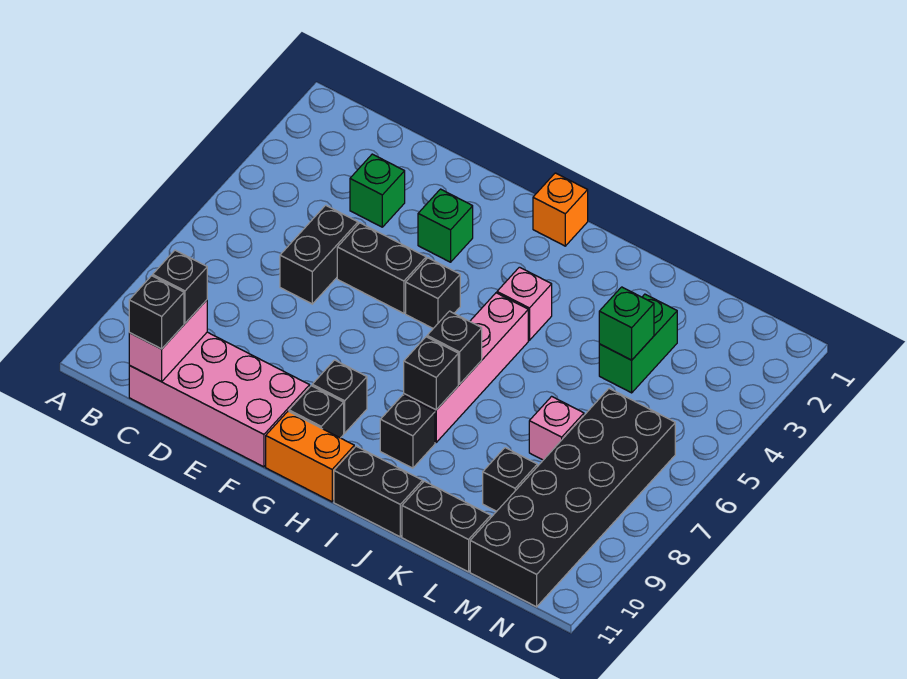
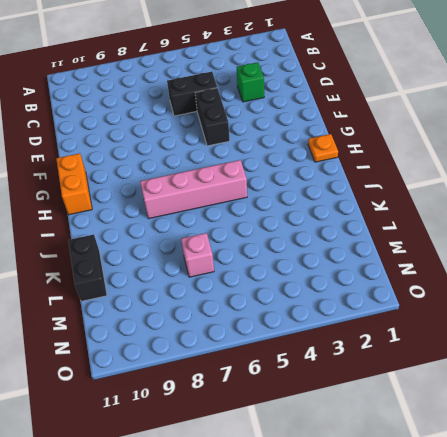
orange 1x1 plate [308,134,338,162] -> orange 1x1 brick [533,173,588,246]
none -> pink 2x4 brick [129,332,310,467]
none -> green 1x1 brick [418,189,473,262]
none -> black 1x1 brick [406,258,460,328]

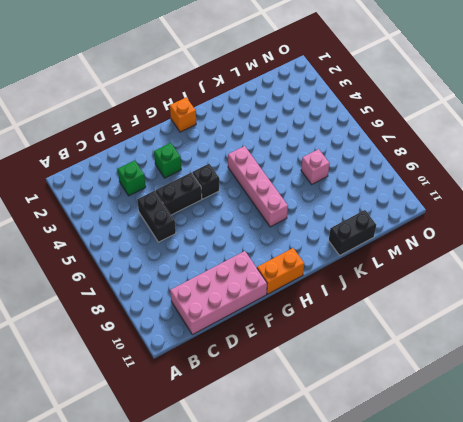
none -> black 1x1 brick [312,360,367,433]
none -> black 1x1 brick [289,386,344,438]
none -> pink 1x1 brick [497,267,552,340]

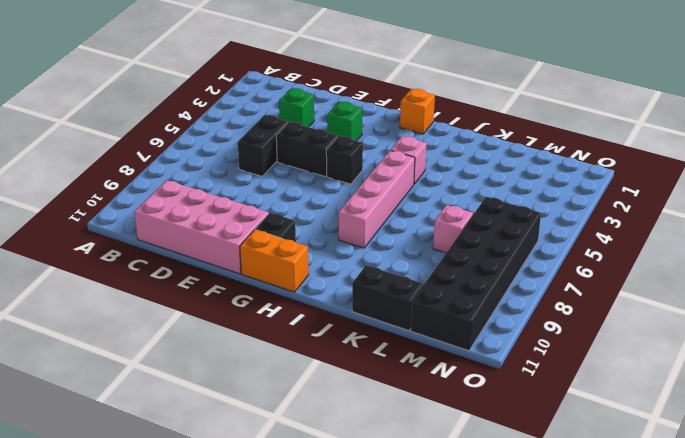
none -> black 1x1 brick [312,360,367,433]
none -> black 1x1 brick [380,395,435,468]
none -> black 1x2 brick [334,446,423,537]

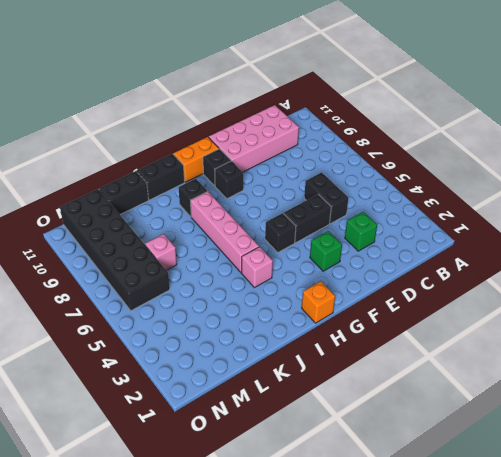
none -> green 1x2 brick [599,294,677,393]
none -> black 1x1 brick [483,448,537,511]
none -> pink 1x2 brick [129,300,207,382]

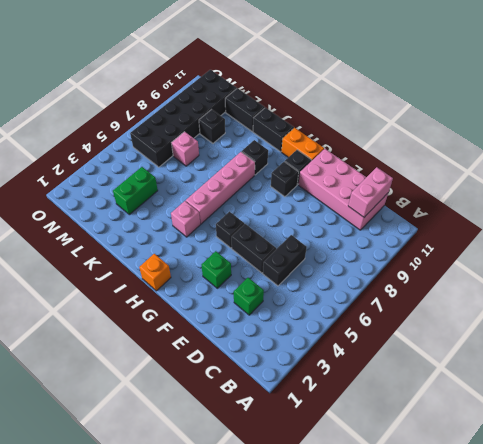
none -> black 1x1 brick [427,311,482,384]
none -> black 1x1 brick [404,337,458,410]
none -> green 1x1 brick [599,287,654,360]

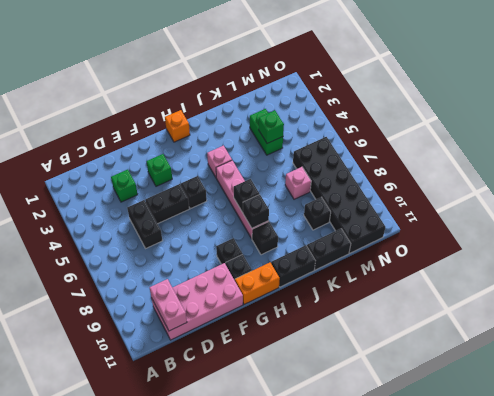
none -> black 1x1 brick [153,250,207,323]
none -> black 1x1 brick [129,276,184,349]

